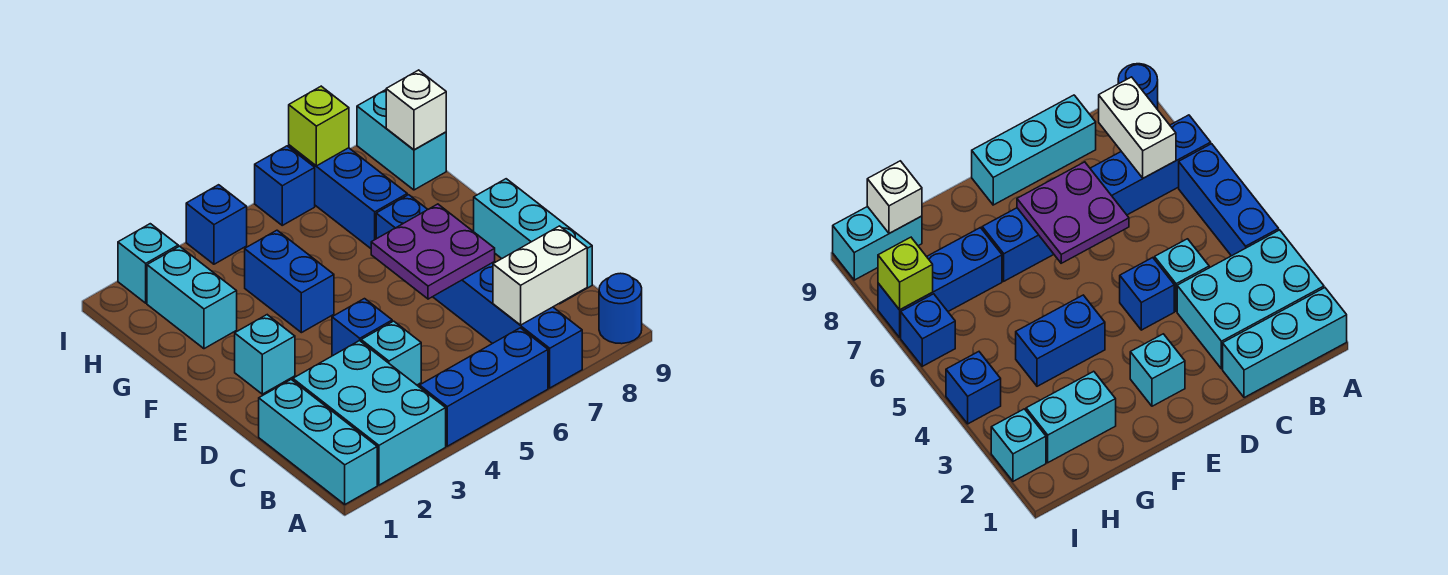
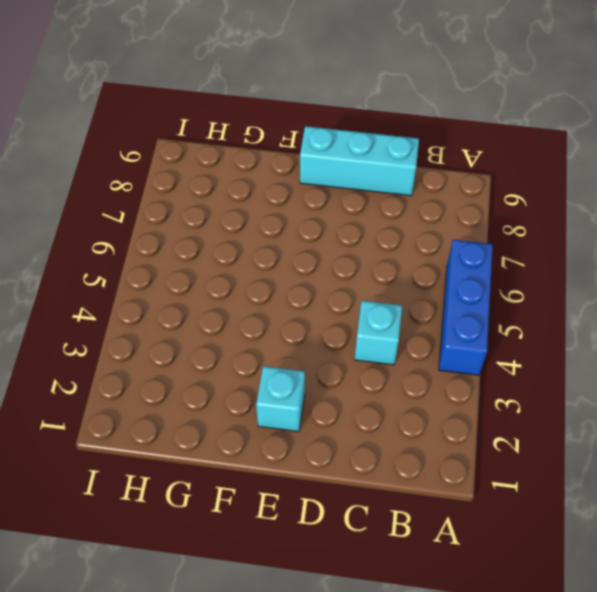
none -> cyan 1x3 brick [259,380,377,504]
none -> cyan 2x3 brick [293,341,446,485]
none -> blue 1x6 brick [376,195,582,388]

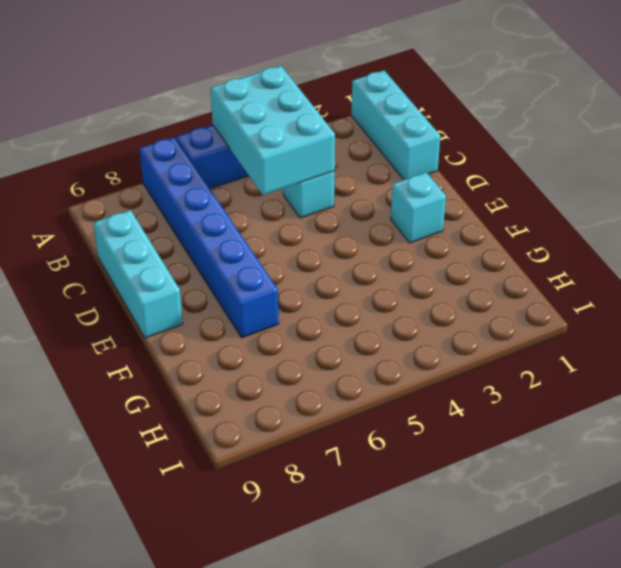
cyan 2x3 brick [211,66,335,195] -> cyan 2x3 brick moved to [293,341,446,485]
none -> blue 1x1 round brick [599,273,642,344]
none -> blue 1x1 brick [332,299,392,356]
none -> blue 1x2 brick [245,230,334,333]

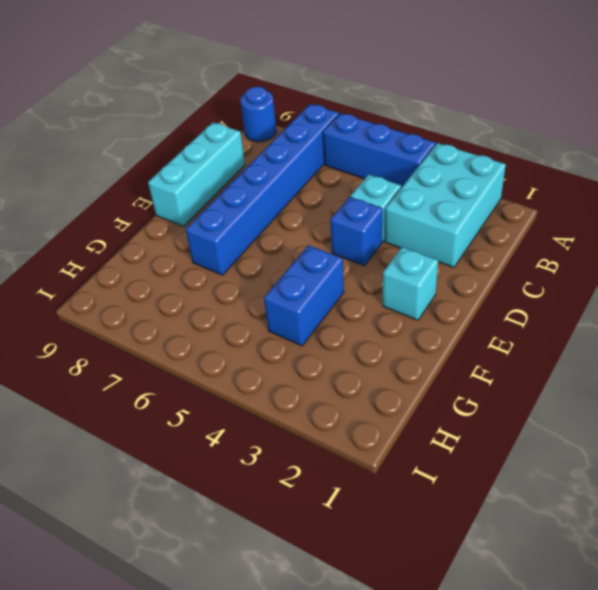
none -> cyan 1x3 brick [259,380,377,504]
none -> cyan 1x2 brick [147,246,237,349]
none -> blue 1x3 brick [289,145,407,248]

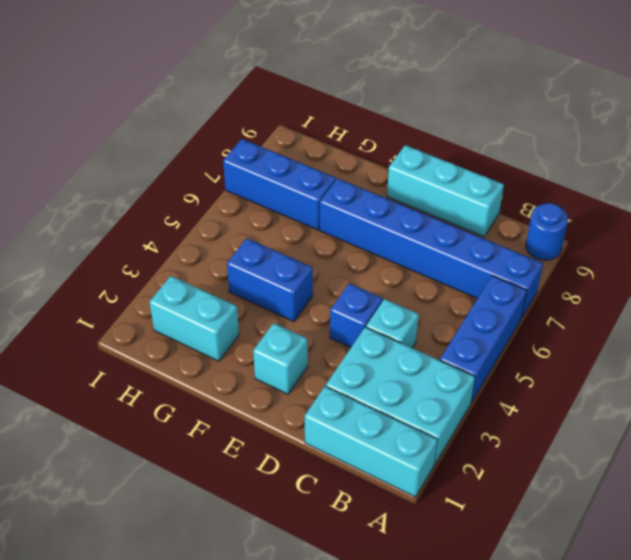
none -> cyan 1x2 brick [357,90,446,190]
none -> cyan 1x1 brick [118,224,178,303]
none -> blue 1x1 brick [186,185,247,264]

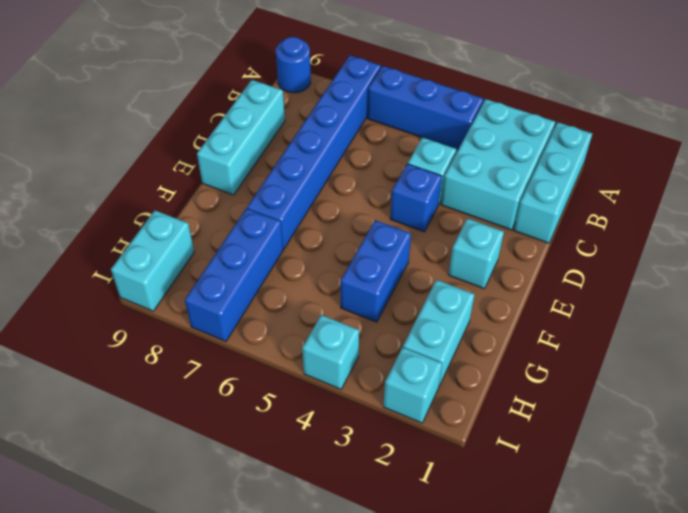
cyan 1x1 brick [302,315,359,389] -> blue 1x1 brick [186,185,247,264]
none -> blue 1x1 brick [255,146,315,225]
none -> white 1x2 brick [493,226,587,325]
none -> purple 2x2 plate [371,204,495,299]

